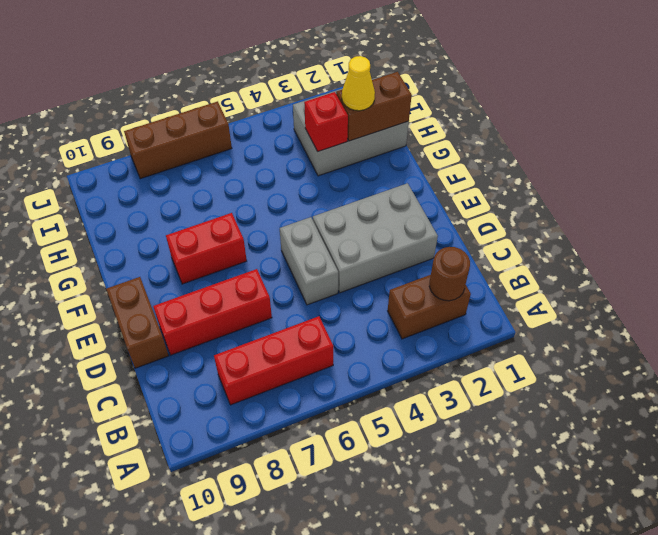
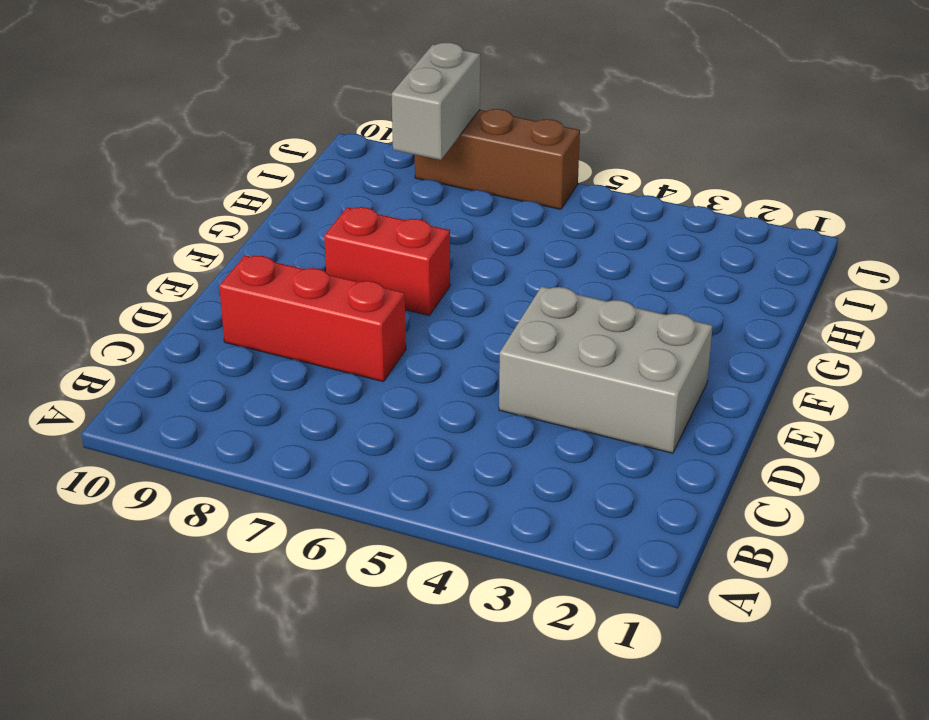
grey 1x2 brick [392,42,480,160] -> grey 1x2 brick moved to [280,217,338,305]
none -> brown 1x2 brick [388,275,471,339]
none -> red 1x3 brick [214,316,333,405]
none -> brown 1x2 brick [106,277,169,368]

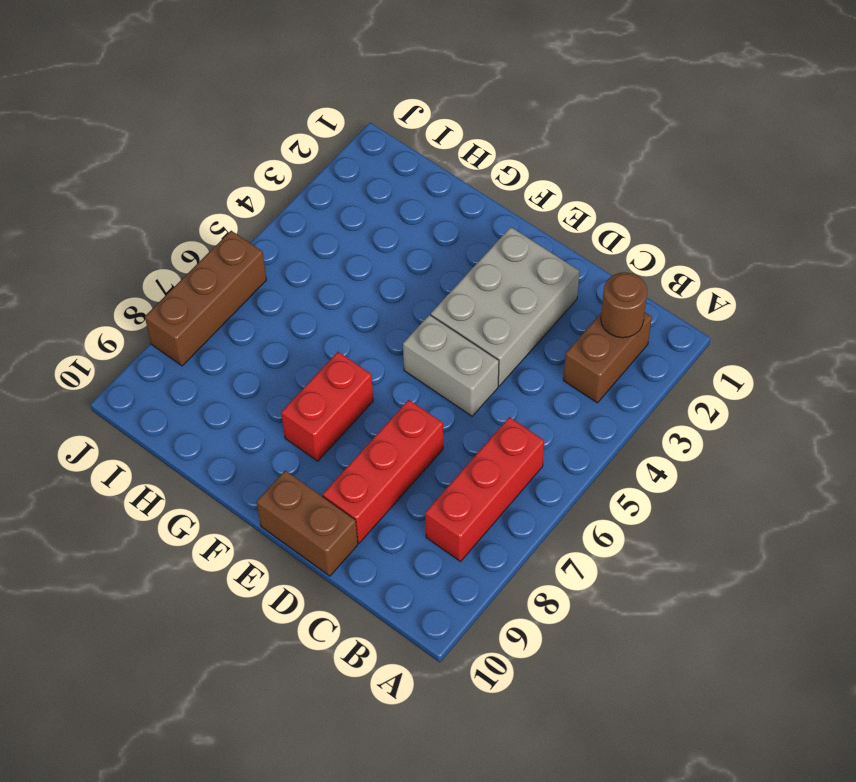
none -> grey 2x3 brick [293,76,409,176]
none -> brown 1x2 brick [336,72,412,141]
none -> red 1x1 brick [304,92,348,151]

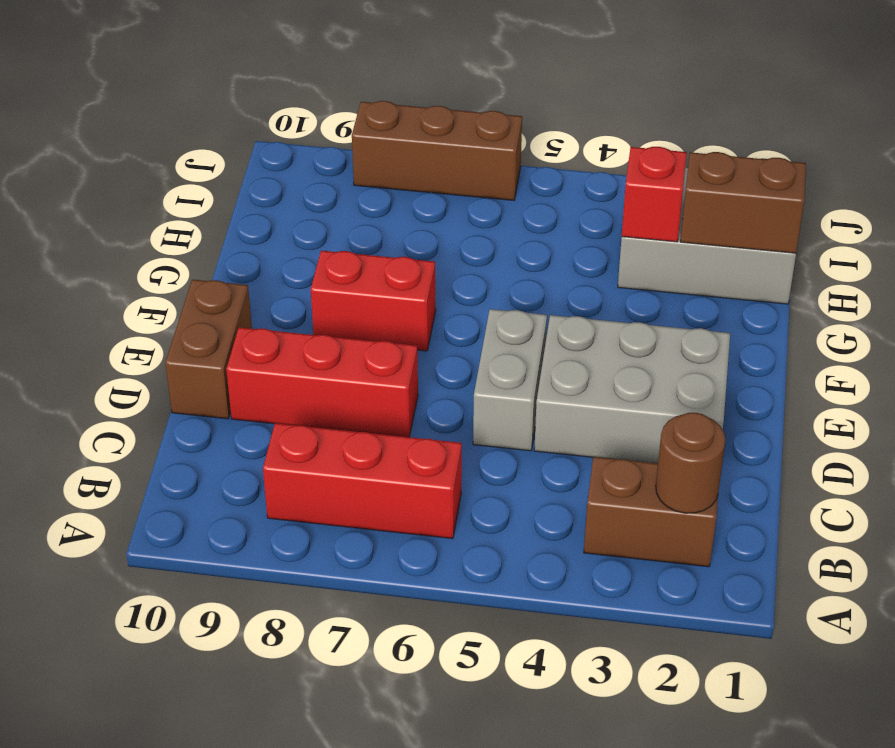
none -> yellow 1x1 cone [342,56,375,111]

